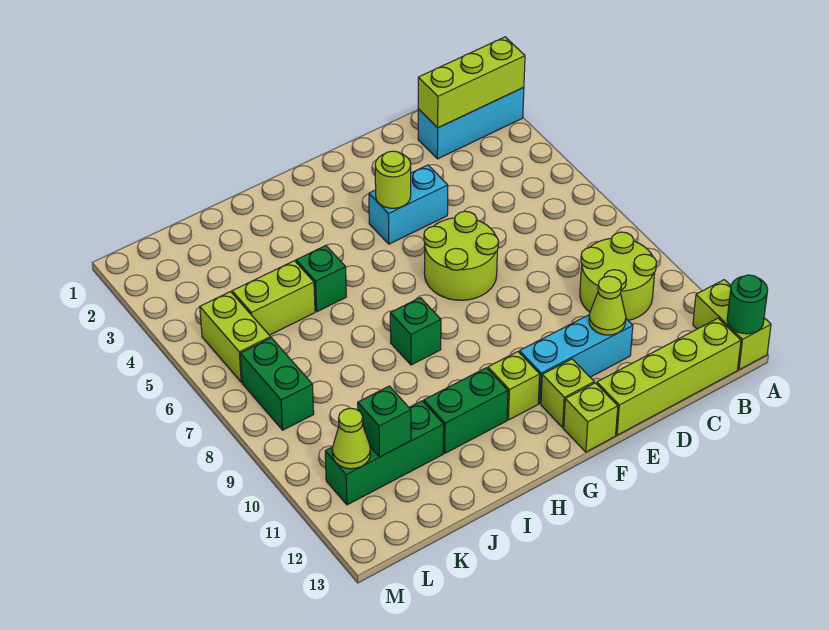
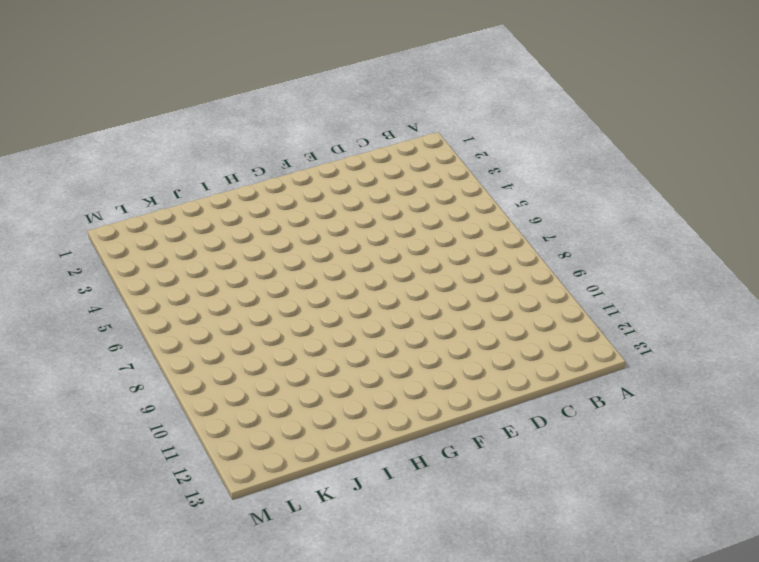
none -> cyan 1x3 brick [418,87,524,159]
none -> lime 1x2 brick [693,280,771,370]
none -> lime 2x2 round brick [580,232,657,321]

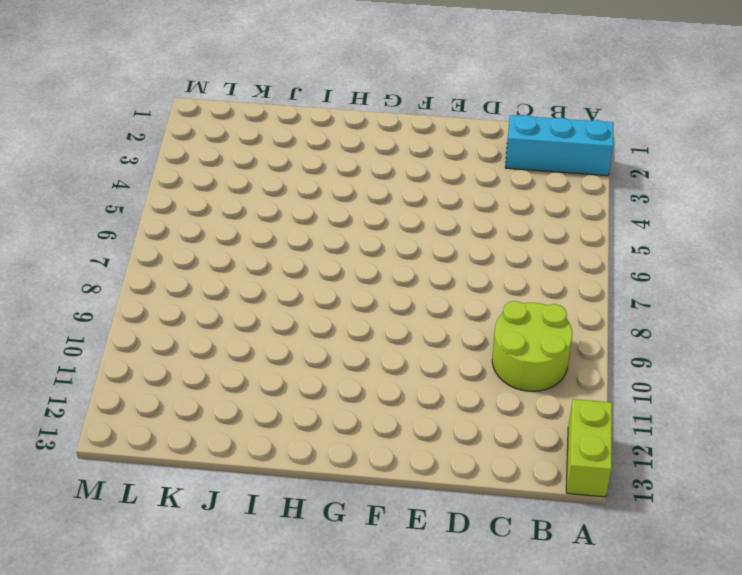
none -> lime 1x4 brick [597,318,741,435]
none -> cyan 1x3 brick [519,314,633,403]
none -> cyan 1x2 brick [369,165,448,244]

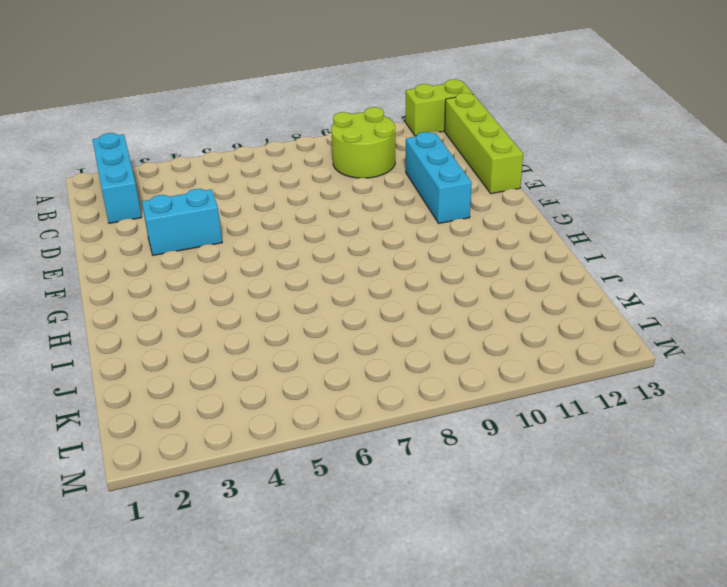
cyan 1x2 brick [142,189,222,255] -> cyan 1x2 brick turned to [369,165,448,244]
none -> lime 2x2 round brick [424,211,498,300]
none -> lime 1x1 brick [541,359,594,427]
none -> lime 1x1 brick [564,383,618,452]

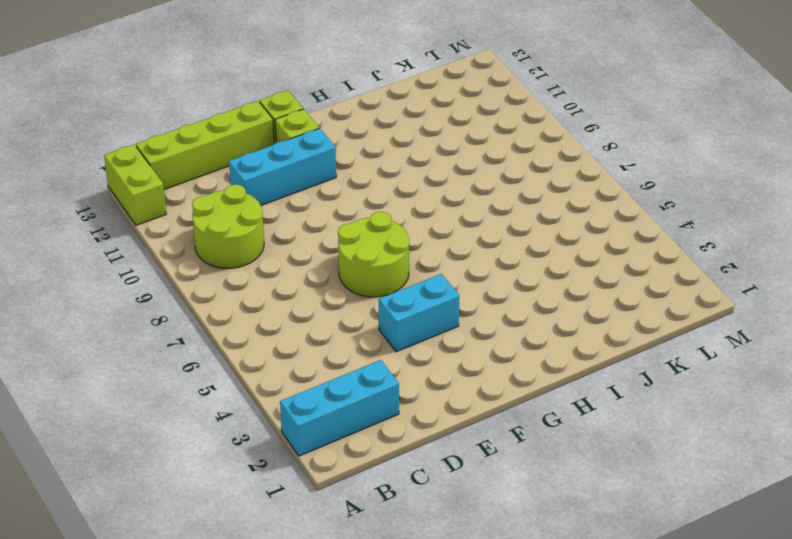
none -> lime 1x1 brick [488,352,540,420]
none -> green 1x1 brick [390,298,441,365]
none -> green 1x2 brick [424,368,508,453]

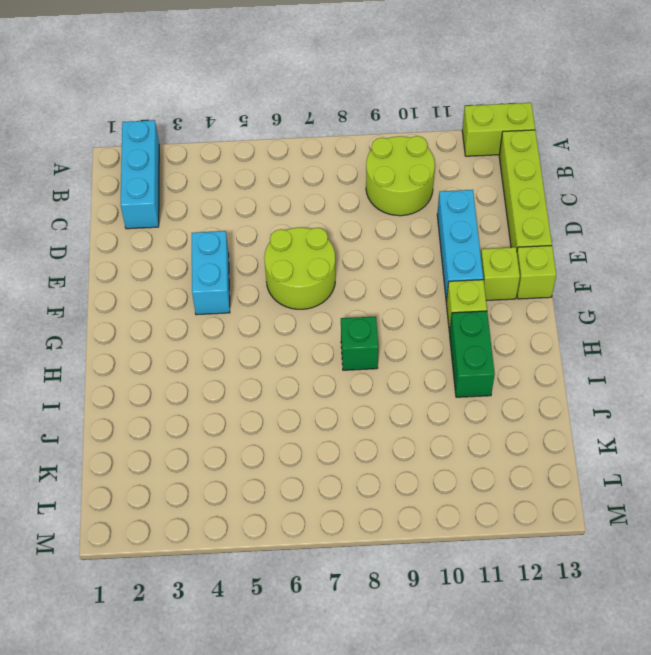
none -> green 1x1 brick [296,246,346,312]
none -> lime 1x2 brick [232,261,315,335]
none -> green 1x3 brick [325,401,444,505]

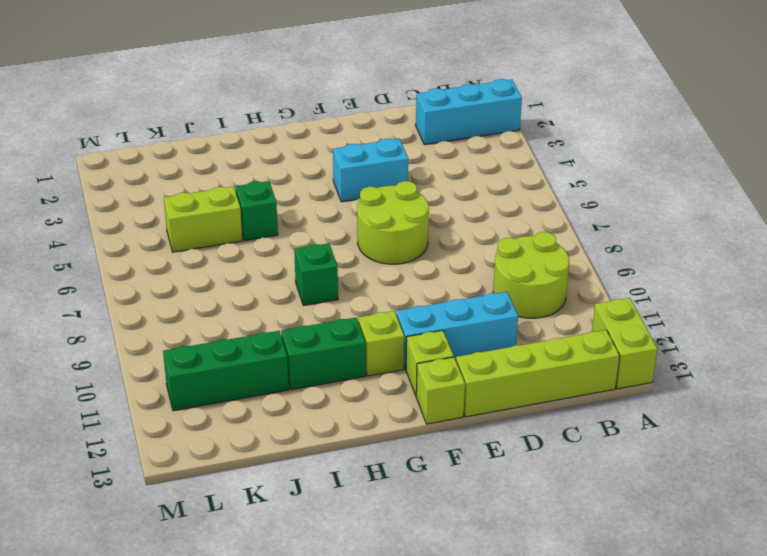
none -> lime 1x2 brick [200,292,271,382]
none -> green 1x2 brick [240,338,314,430]
none -> lime 1x3 brick [418,37,525,128]

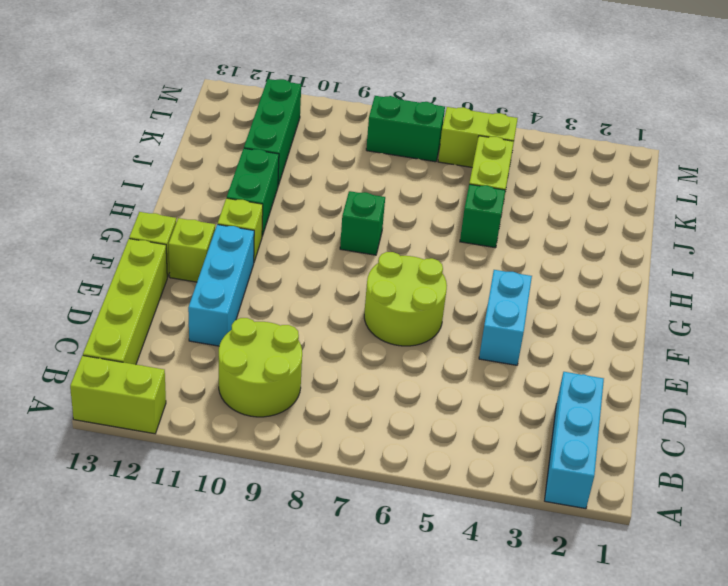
none -> lime 1x3 brick [418,37,525,128]
none -> green 1x1 round brick [727,275,768,334]
none -> lime 1x1 cone [589,276,626,335]

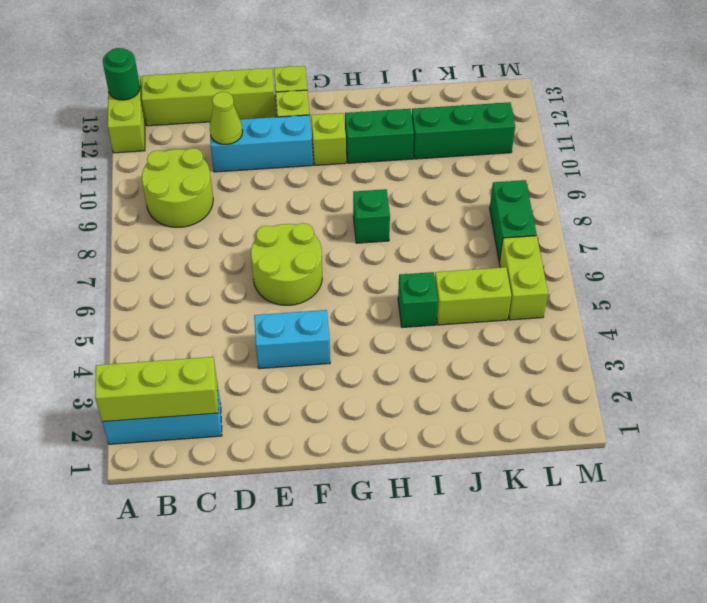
none -> lime 1x1 round brick [375,151,411,208]
none -> green 1x1 brick [358,386,411,457]
none -> lime 1x1 cone [332,408,371,469]

